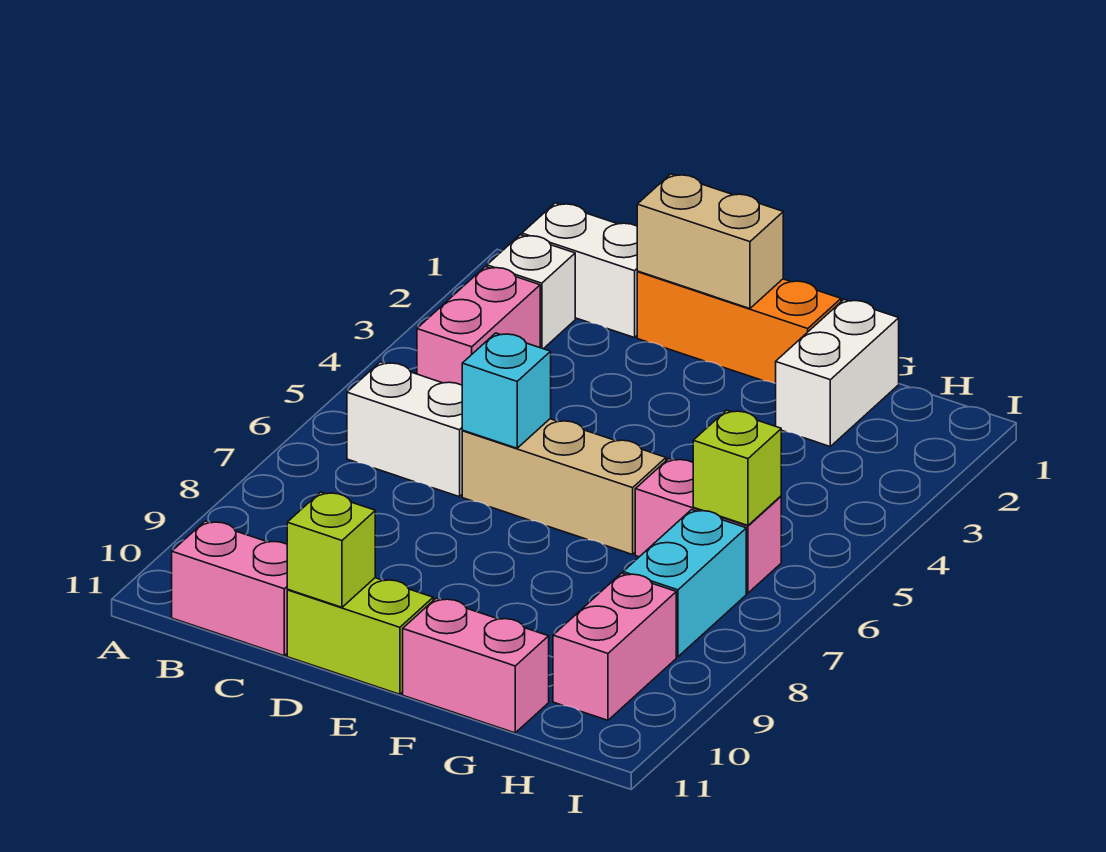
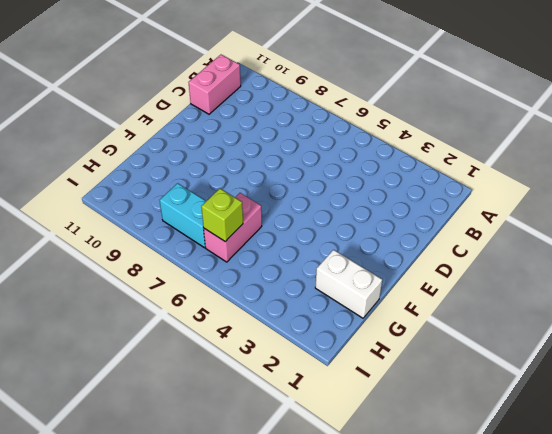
none -> white 1x2 brick [522,203,638,338]
none -> white 1x1 brick [487,235,575,349]
none -> pink 1x2 brick [417,267,540,385]

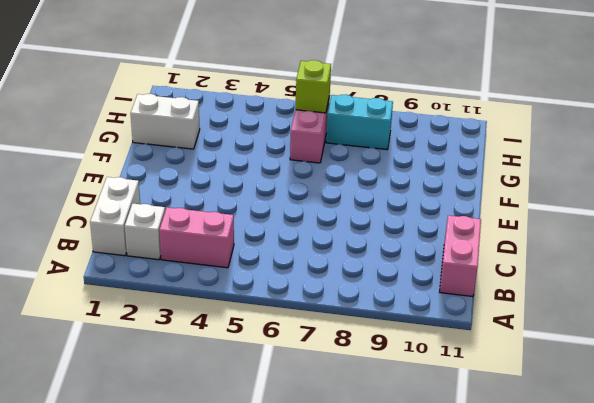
none -> white 1x2 brick [347,362,463,497]
none -> orange 1x3 brick [637,271,841,384]
none -> tan 1x3 brick [462,419,666,555]

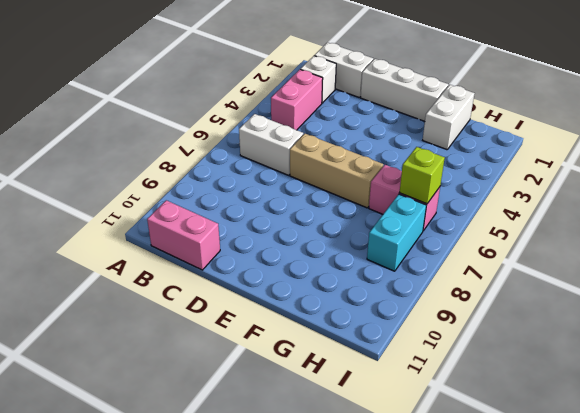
white 1x3 brick [361,59,448,121] -> orange 1x3 brick [637,271,841,384]
none -> lime 1x2 brick [287,578,433,694]
none -> pink 1x2 brick [403,598,549,733]
none -> pink 1x2 brick [553,573,676,720]

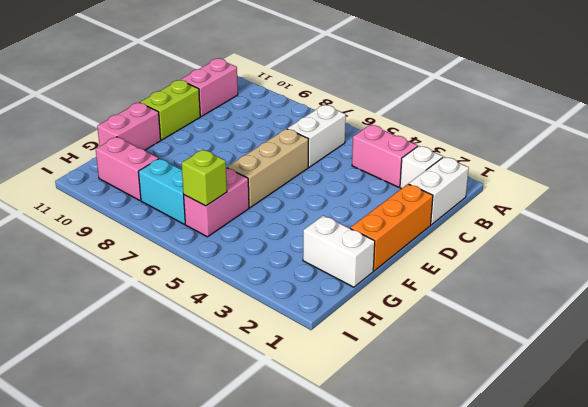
none -> tan 1x2 brick [637,174,783,309]
none -> cyan 1x1 brick [462,333,551,448]
none -> lime 1x1 brick [287,492,375,607]

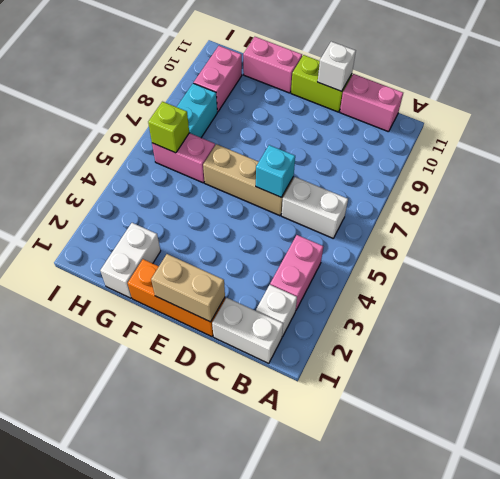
white 1x1 brick [318,42,356,91] -> lime 1x1 brick [287,492,375,607]

